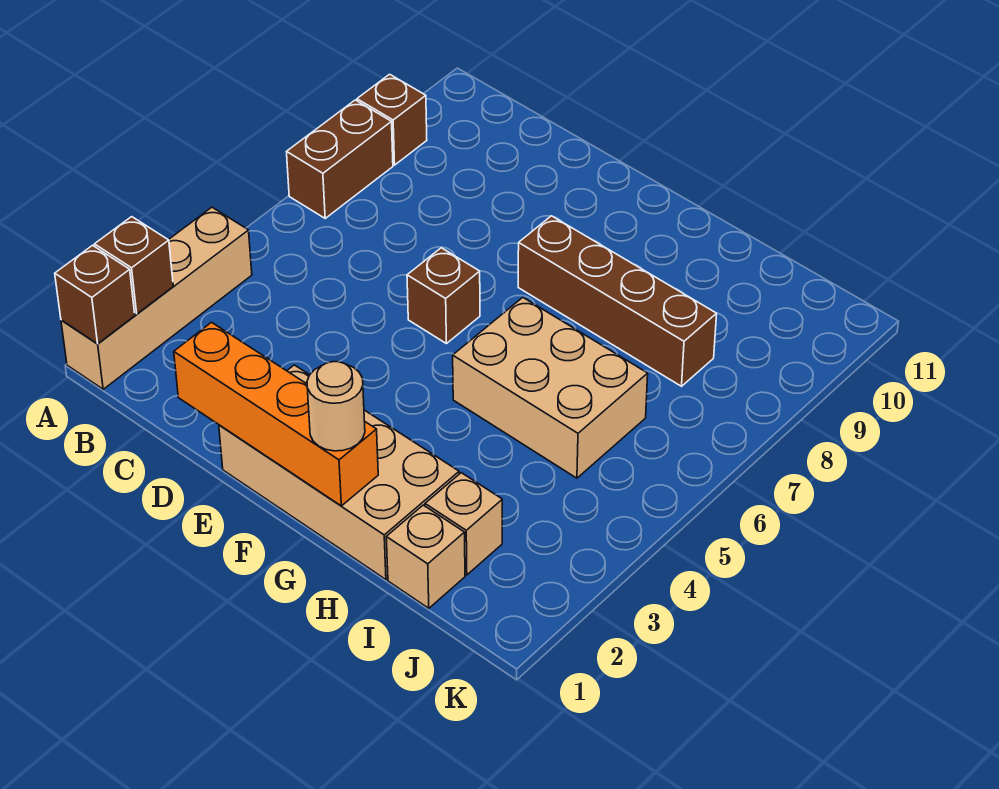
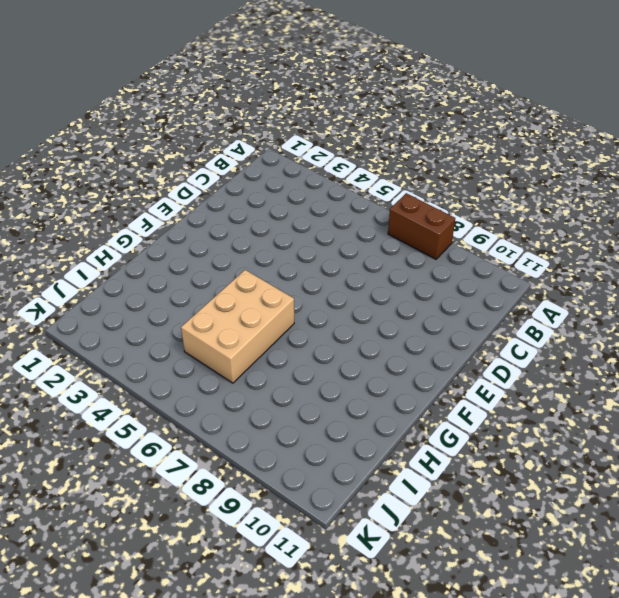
none -> tan 1x4 brick [61,207,252,389]
none -> brown 1x1 brick [357,74,427,165]
none -> tan 2x4 brick [219,365,459,579]

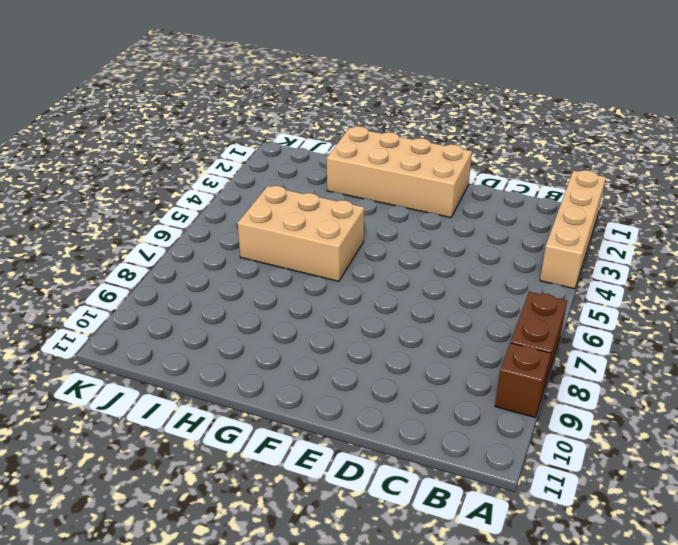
none -> brown 1x1 brick [407,248,480,344]
none -> brown 1x4 brick [518,216,717,386]
none -> tan 1x1 brick [386,505,465,608]

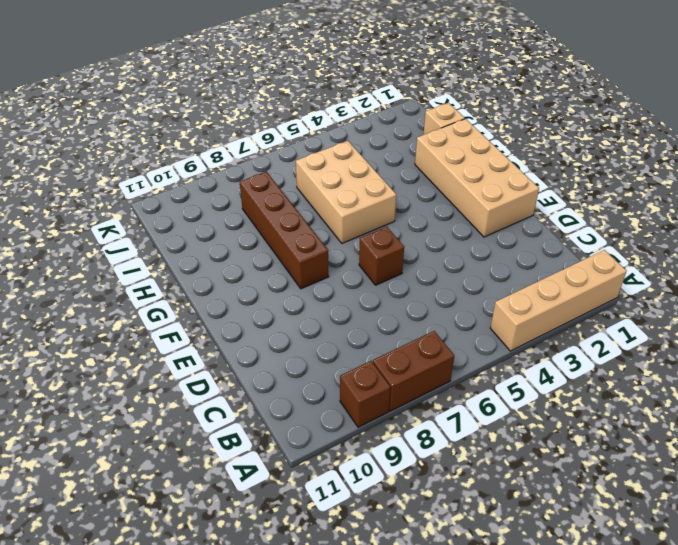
none -> tan 1x1 brick [425,473,502,575]
none -> brown 1x1 brick [55,245,135,344]
none -> brown 1x1 brick [95,217,173,314]

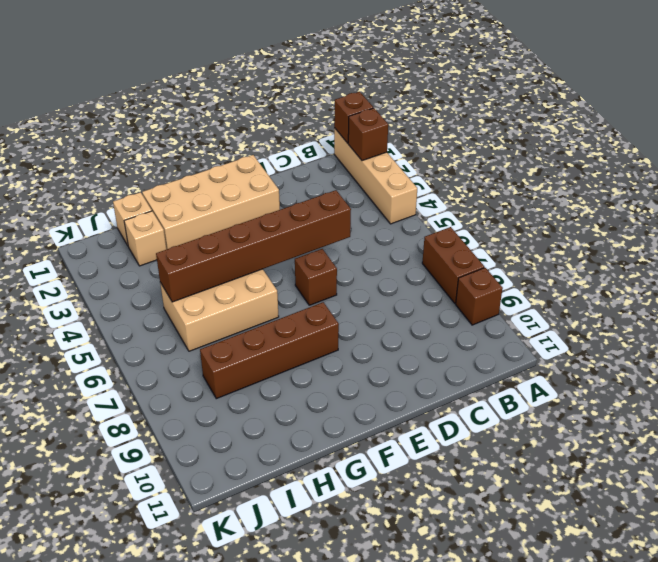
brown 1x6 brick [156,190,351,302] -> none
none -> orange 1x4 brick [174,322,378,506]
none -> tan 1x1 round brick [307,362,365,451]

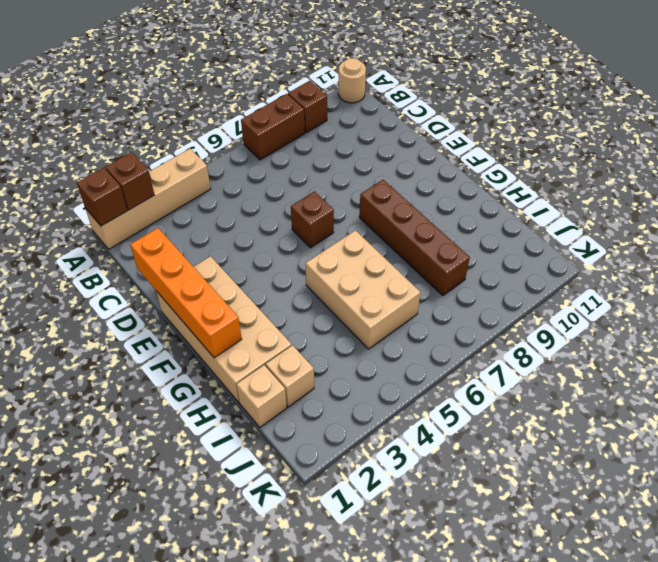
tan 1x1 round brick [338,58,366,103] -> tan 1x1 round brick moved to [307,362,365,451]

